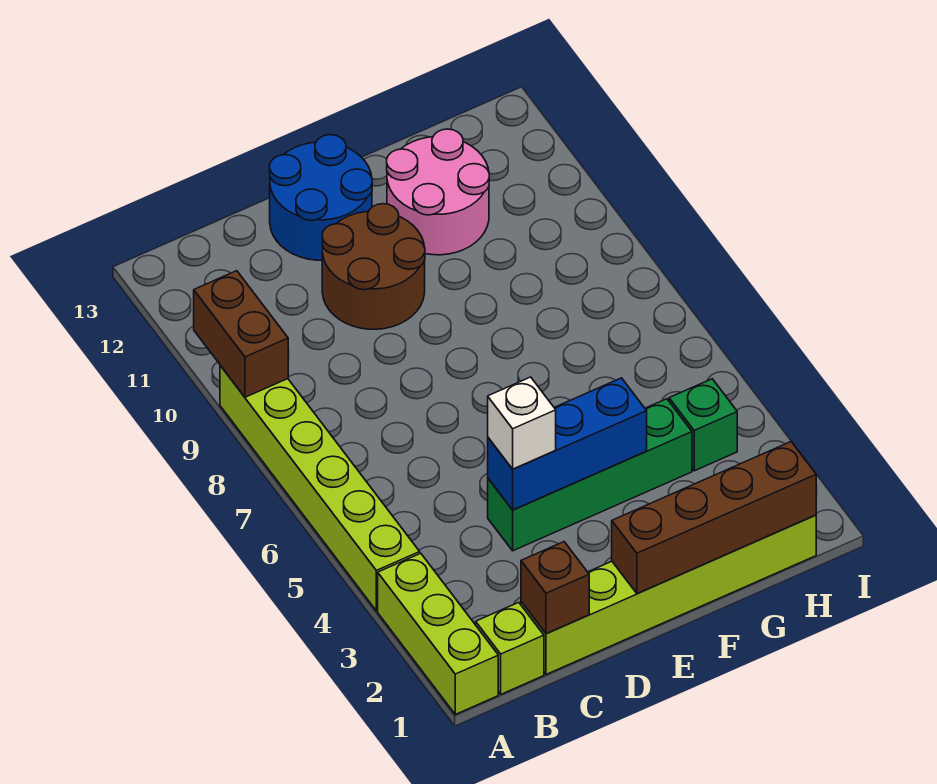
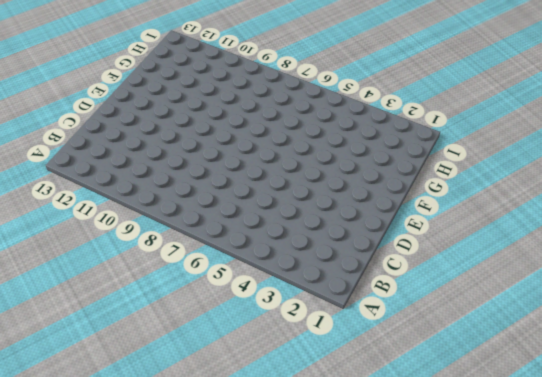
none -> lime 1x3 brick [378,553,498,714]
none -> lime 1x6 brick [220,365,420,611]
none -> lime 1x1 brick [476,602,544,694]

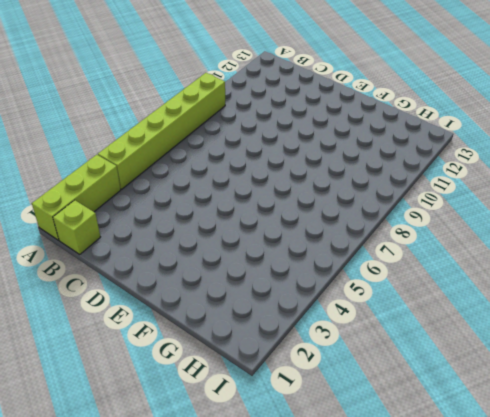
none -> lime 1x6 brick [521,515,816,674]
none -> green 1x4 brick [488,399,692,551]
none -> brown 2x2 round brick [322,204,425,329]

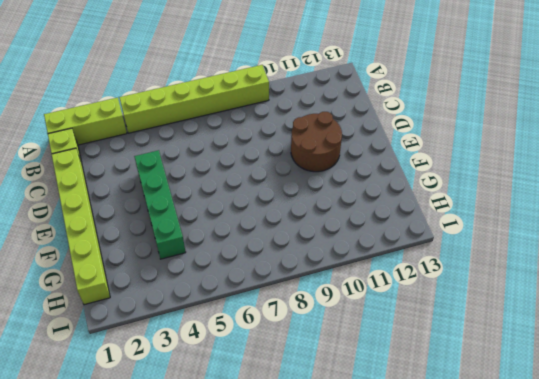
none -> blue 2x2 round brick [270,135,372,260]
none -> pink 2x2 round brick [387,129,489,255]
none -> green 1x1 brick [669,379,737,471]

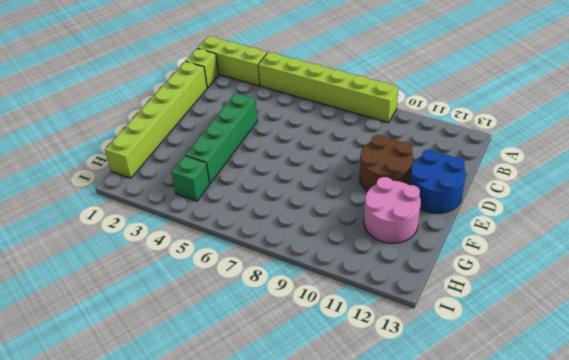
none -> brown 1x2 brick [194,271,288,397]
none -> brown 1x1 brick [521,542,589,634]
none -> blue 1x3 brick [488,378,647,510]

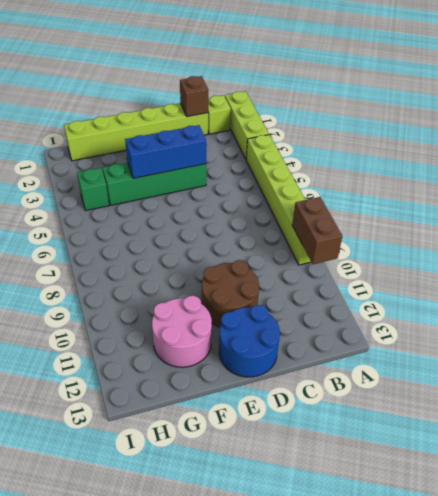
none -> brown 1x4 brick [612,442,816,594]
none -> white 1x1 brick [488,377,556,469]

